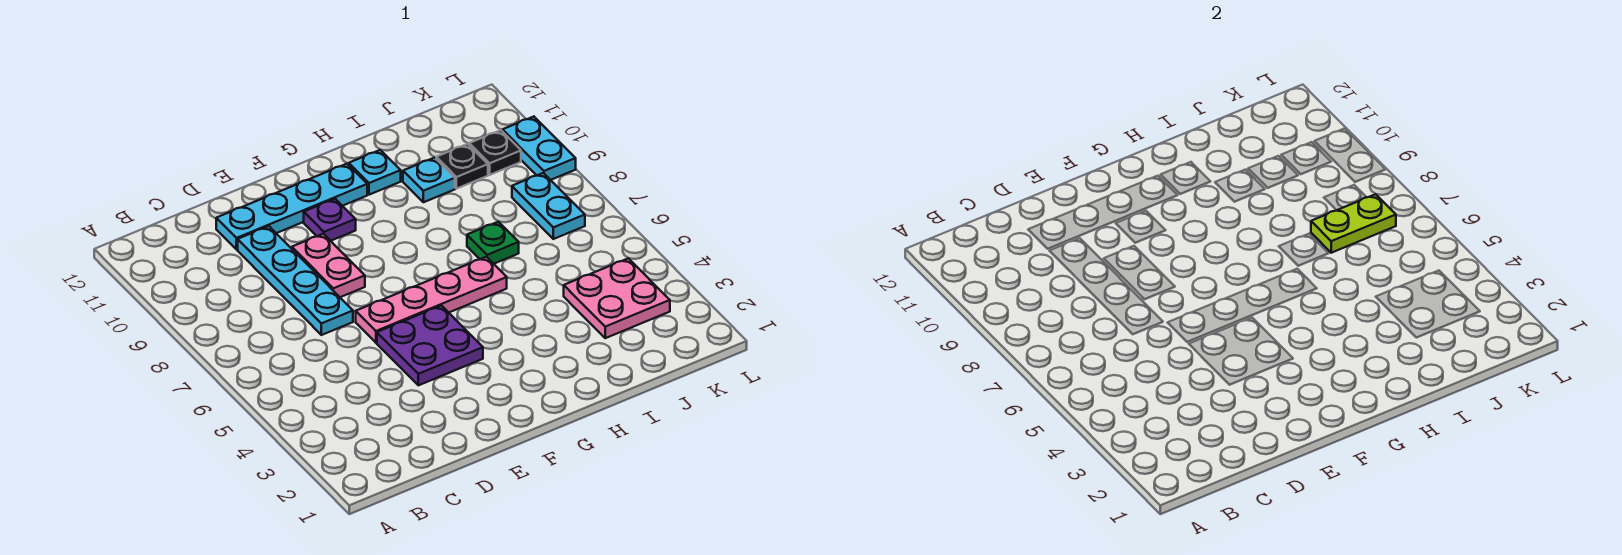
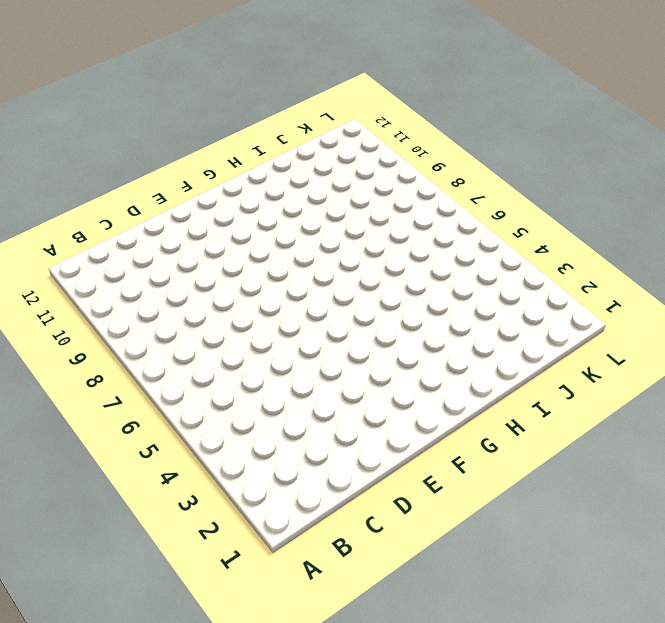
none -> cyan 1x4 plate [238,226,353,335]
none -> cyan 1x4 plate [216,164,367,250]
none -> purple 2x2 plate [377,306,483,385]

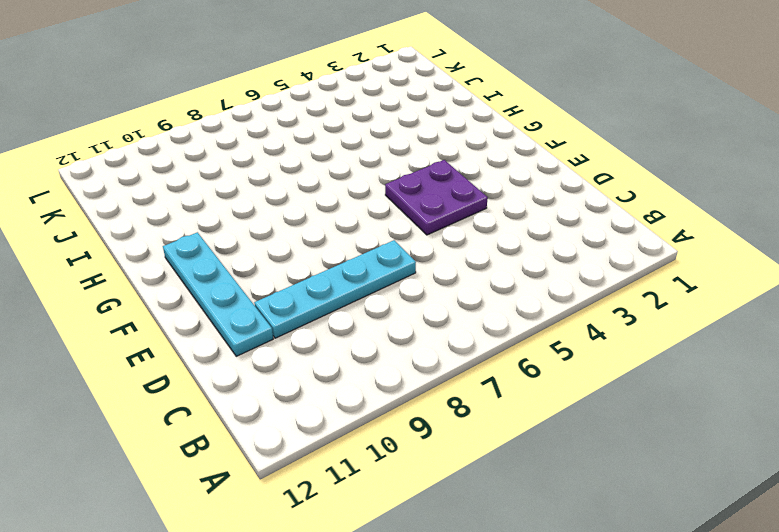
none -> pink 1x4 plate [356,257,507,343]
none -> pink 1x2 plate [292,234,365,297]
none -> purple 1x1 plate [304,199,356,241]

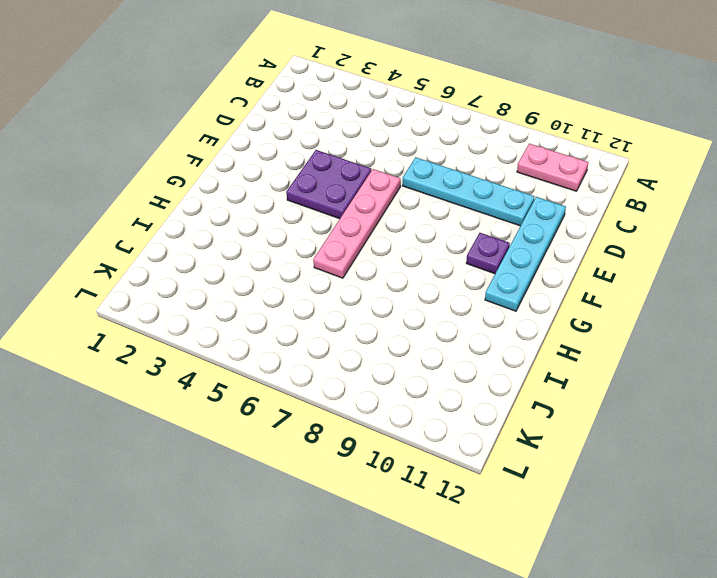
pink 1x2 plate [517,144,588,191] -> pink 1x2 plate moved to [292,234,365,297]
none -> cyan 1x1 plate [349,150,401,195]
none -> green 1x1 plate [467,222,519,264]
none -> cyan 1x1 plate [403,158,455,202]

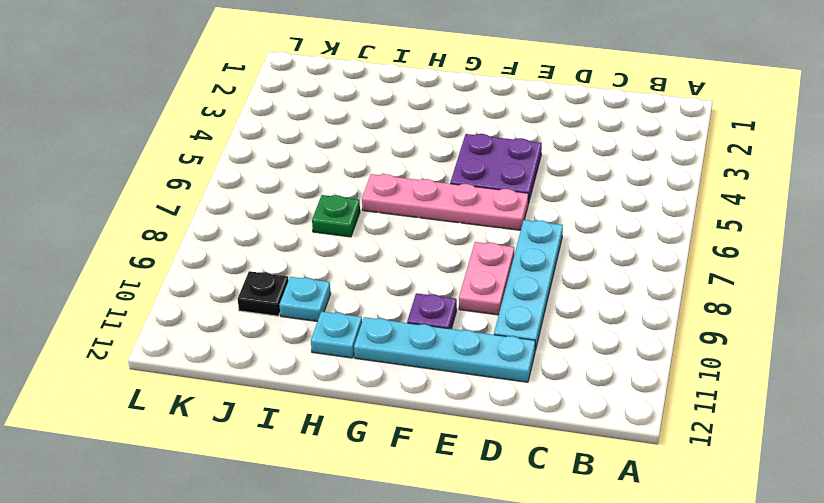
none -> pink 2x2 plate [564,258,670,338]
none -> cyan 1x2 plate [512,173,585,239]
none -> black 1x1 plate [469,130,521,175]

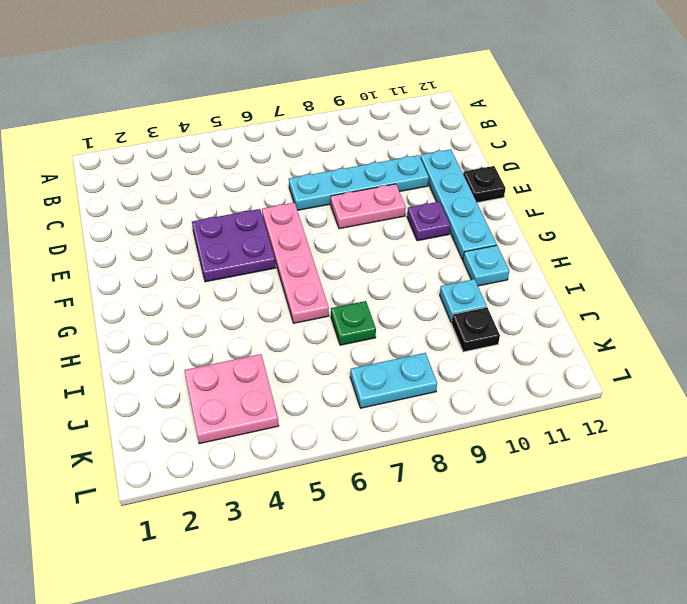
black 1x1 plate [463,166,506,203] -> black 1x1 plate moved to [469,130,521,175]
none -> cyan 1x2 plate [502,117,576,180]
none -> lime 1x2 plate [1311,194,1396,253]

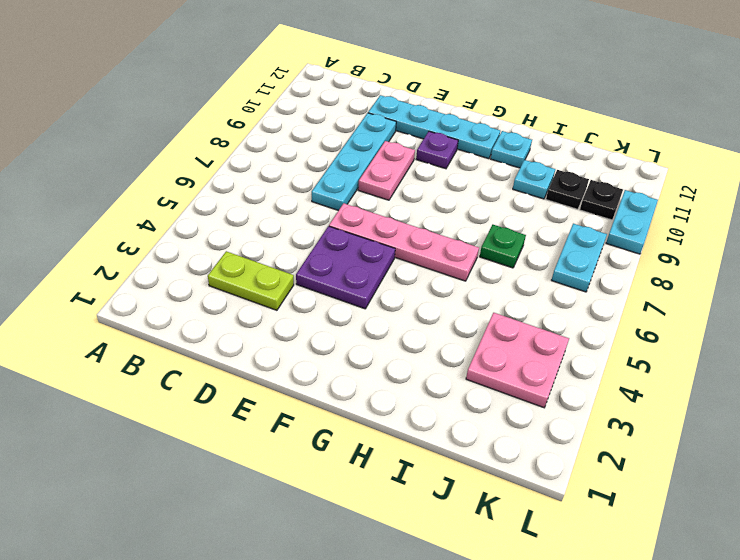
lime 1x2 plate [208,251,294,310] -> lime 1x2 plate moved to [1311,194,1396,253]

